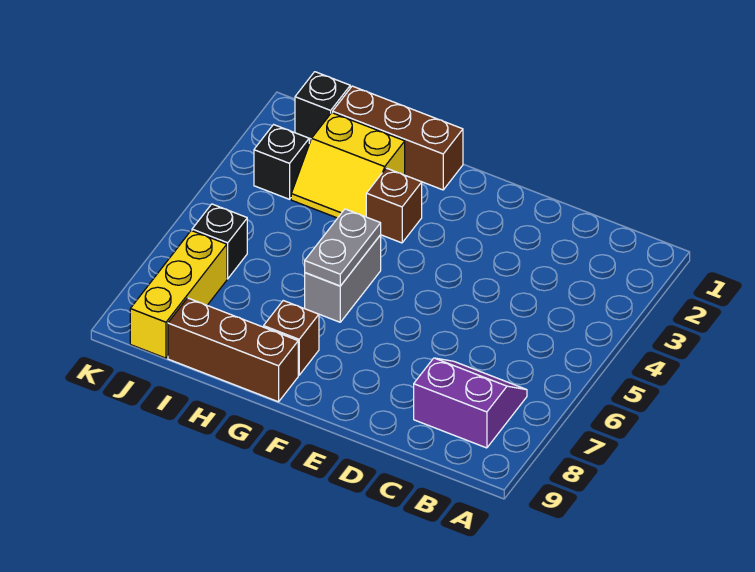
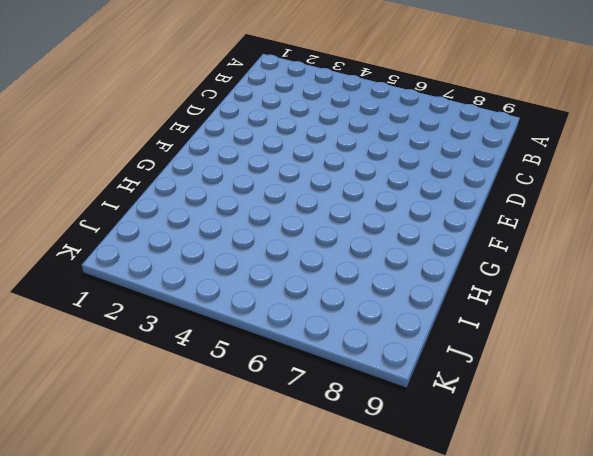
none -> purple 2x2 slope [414,358,527,448]
none -> brown 1x3 brick [333,86,463,190]
none -> brown 1x1 brick [366,168,422,243]

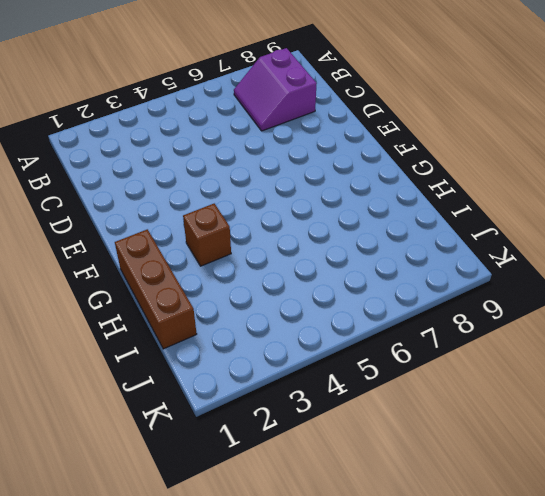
none -> grey 1x2 brick [305,235,381,322]
none -> brown 1x1 brick [264,301,319,375]
none -> brown 1x3 brick [168,298,298,402]

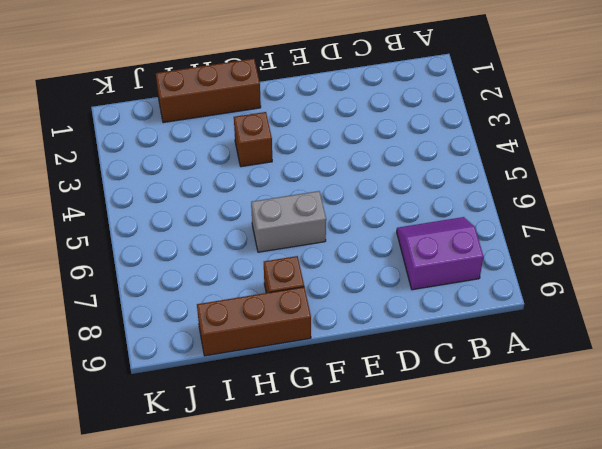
grey 1x2 brick [251,191,326,252] -> grey 1x2 brick turned to [305,235,381,322]
none -> yellow 2x2 slope [291,113,405,218]
none -> black 1x1 brick [295,72,350,139]
none -> black 1x1 brick [254,125,309,199]

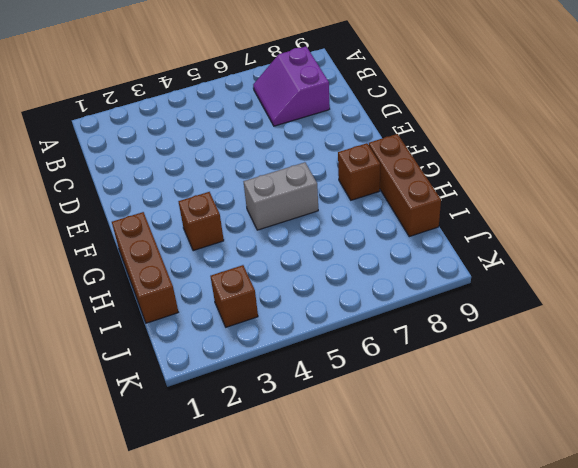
brown 1x1 brick [211,265,258,327] -> black 1x1 brick [254,125,309,199]
none -> yellow 2x2 slope [291,113,405,218]
none -> black 1x1 brick [295,72,350,139]
none -> black 1x1 brick [192,204,247,279]

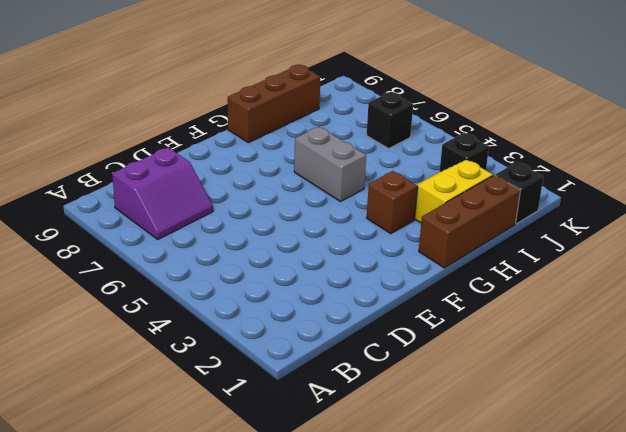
none -> brown 1x1 brick [264,301,319,375]
none -> yellow 1x3 brick [130,231,227,358]
none -> grey 1x2 plate [305,209,381,286]

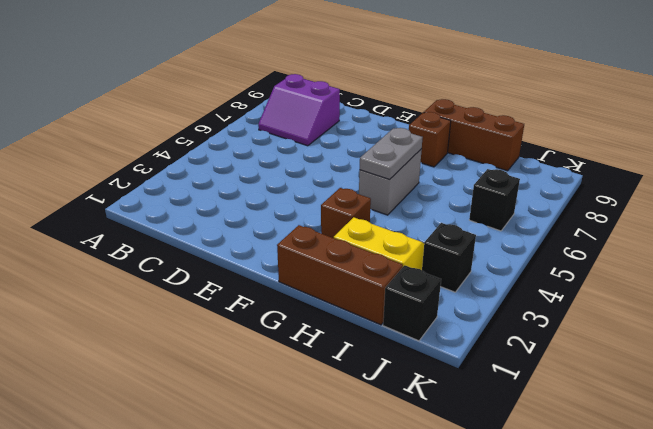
none -> yellow 1x3 brick [130,231,227,358]

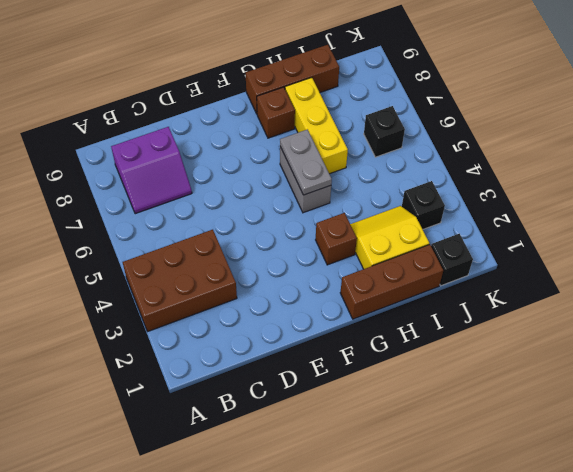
brown 2x3 brick [123,230,237,331] -> none
yellow 1x3 brick [285,78,348,174] -> yellow 1x3 brick moved to [130,231,227,358]

